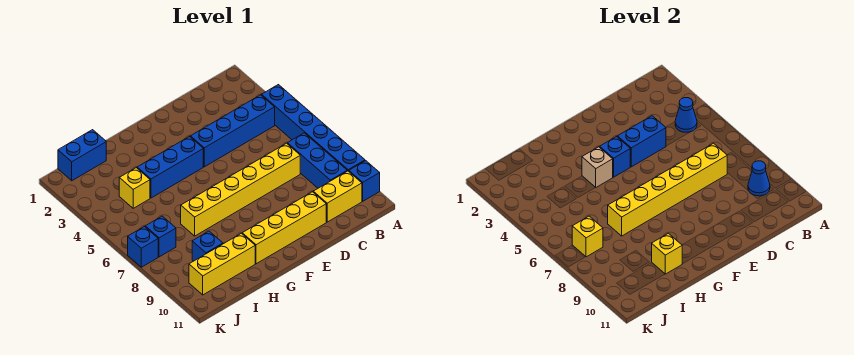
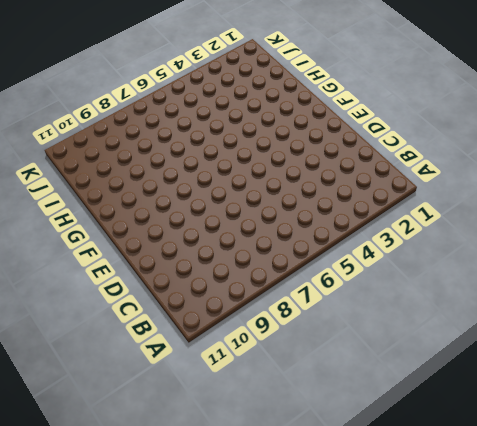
none -> blue 1x6 brick [262,85,365,171]
none -> blue 1x1 brick [349,161,380,201]
none -> blue 1x4 brick [190,95,275,167]

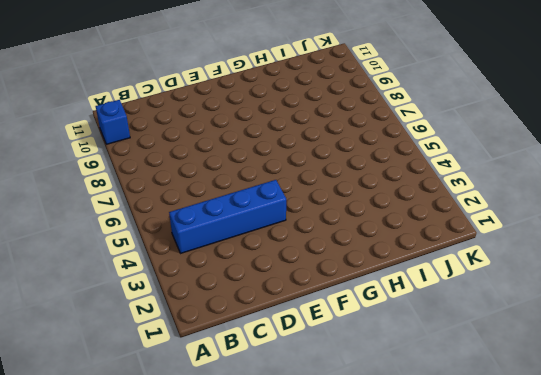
none -> blue 1x6 brick [262,85,365,171]
none -> blue 1x3 brick [287,133,347,188]
none -> yellow 1x2 brick [313,171,362,222]

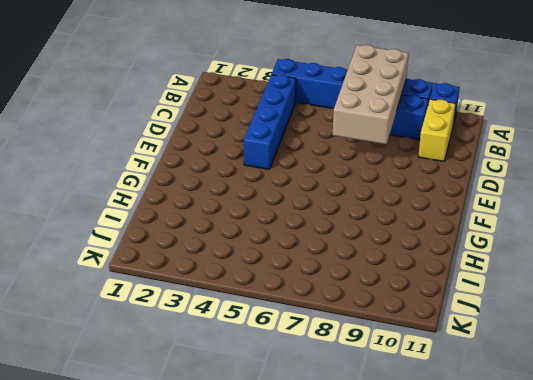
tan 2x4 brick [333,45,409,144] -> yellow 1x6 brick [608,143,727,236]
none -> yellow 1x6 brick [181,143,300,236]
none -> yellow 1x4 brick [242,192,326,264]
none -> blue 1x3 brick [137,137,203,198]

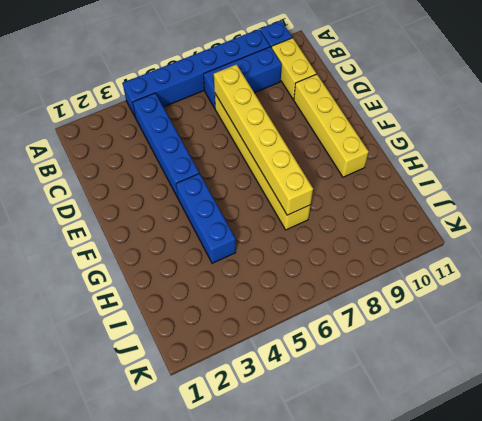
none -> yellow 1x3 brick [189,233,255,295]
none -> blue 1x2 brick [58,130,106,181]
none -> yellow 1x1 brick [119,168,150,208]

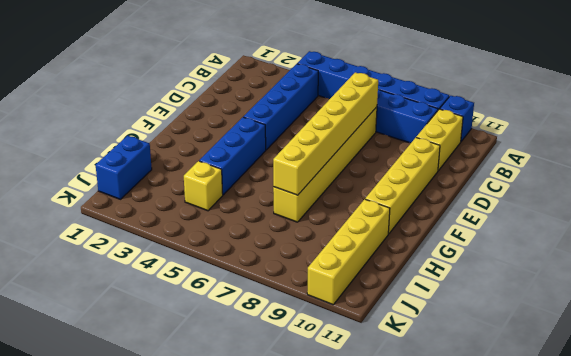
yellow 1x4 brick [307,199,390,305] -> yellow 1x3 brick [189,233,255,295]
none -> blue 1x1 brick [192,231,223,261]
none -> blue 1x1 brick [145,216,176,257]
none -> blue 1x1 brick [128,227,158,267]

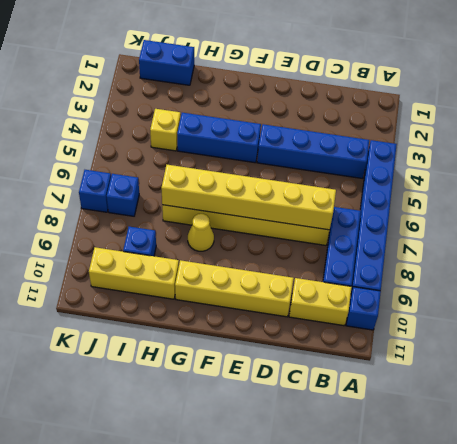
yellow 1x1 cone [188,214,214,251] -> none
none -> blue 1x1 cone [675,98,697,132]
none -> blue 1x1 cone [748,161,770,196]
none -> blue 1x2 brick [617,116,666,167]

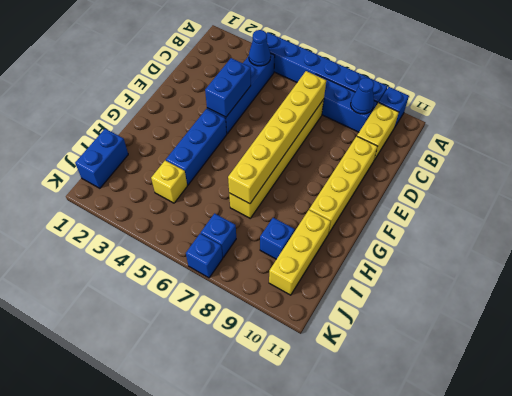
none -> blue 1x1 brick [600,137,630,177]
none -> tan 1x1 brick [582,147,613,187]
none -> yellow 1x1 brick [652,233,682,274]

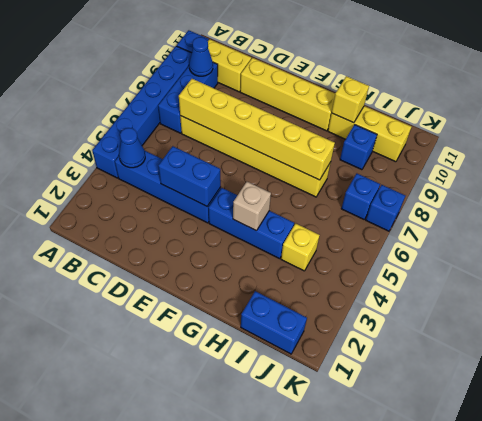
none -> blue 1x1 brick [600,137,630,177]
none -> yellow 1x1 brick [572,216,603,257]

